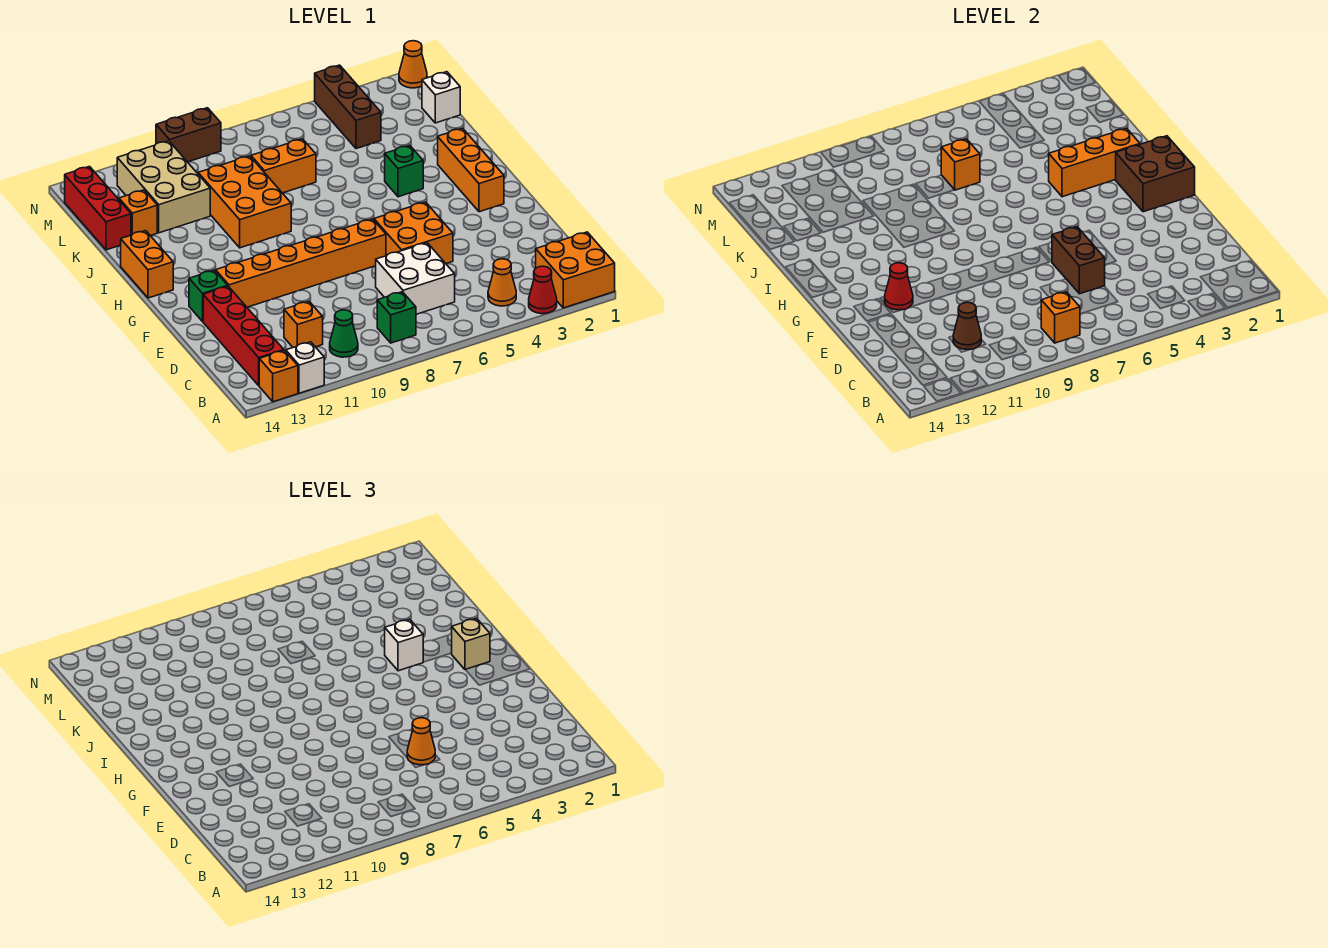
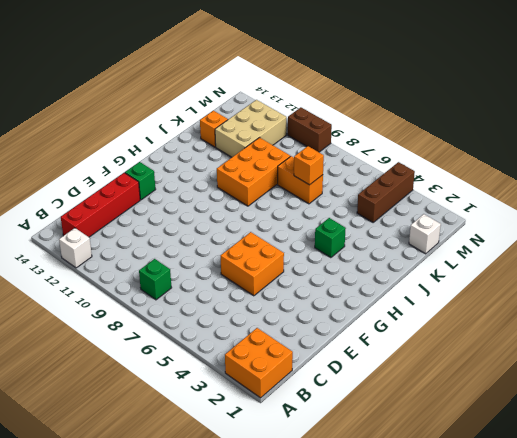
none -> red 1x1 cone [529,266,557,314]
none -> orange 1x1 brick [259,350,298,402]
none -> orange 1x1 cone [488,259,516,306]
none -> green 1x1 cone [330,310,358,357]

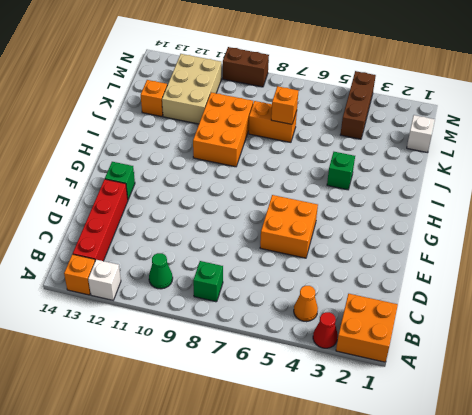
none -> white 2x2 brick [376,243,455,314]
none -> orange 1x1 brick [284,301,323,347]
none -> orange 1x6 brick [216,219,386,307]
none -> orange 1x3 brick [438,128,504,212]

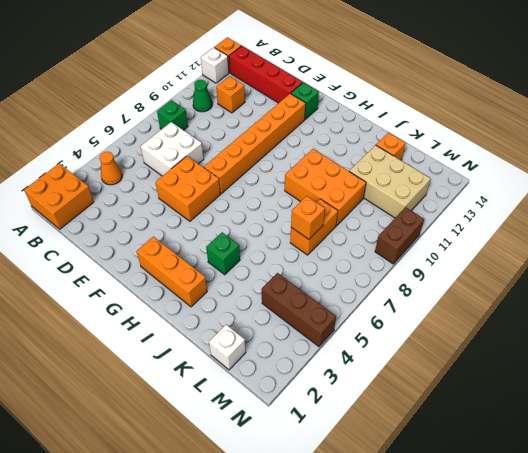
none -> red 1x1 cone [529,266,557,314]
none -> orange 1x2 brick [121,231,173,298]
none -> red 1x3 brick [65,167,131,250]
none -> orange 1x1 cone [399,41,427,88]

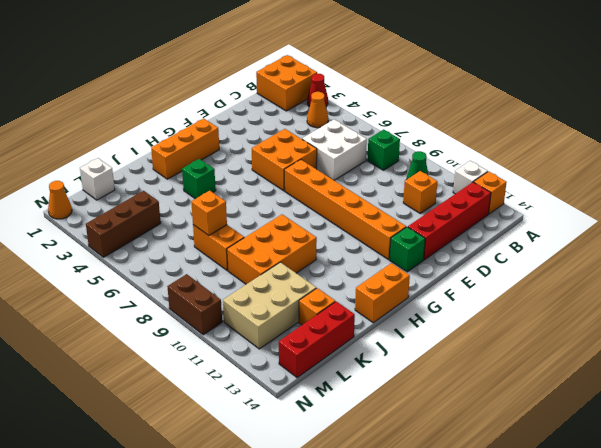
none -> orange 1x1 brick [1041,292,1080,343]
none -> brown 1x1 cone [953,302,981,349]
none -> brown 1x2 brick [1052,227,1105,294]
none -> red 1x1 cone [885,263,913,310]

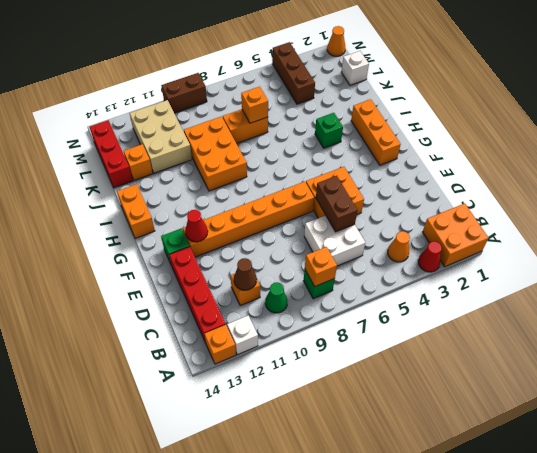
none -> brown 2x2 brick [1115,136,1195,212]
none -> orange 1x3 brick [1049,128,1140,197]
none -> orange 1x1 cone [407,718,435,765]
none -> tan 1x1 brick [452,618,490,670]

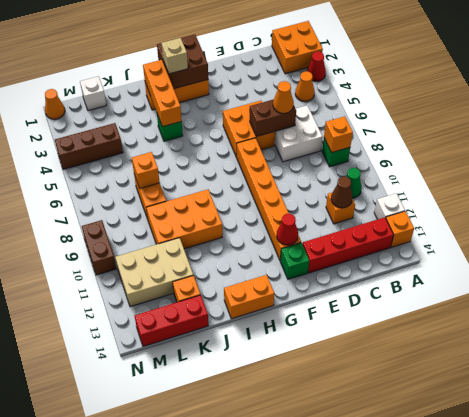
none -> white 1x1 brick [385,619,423,671]

